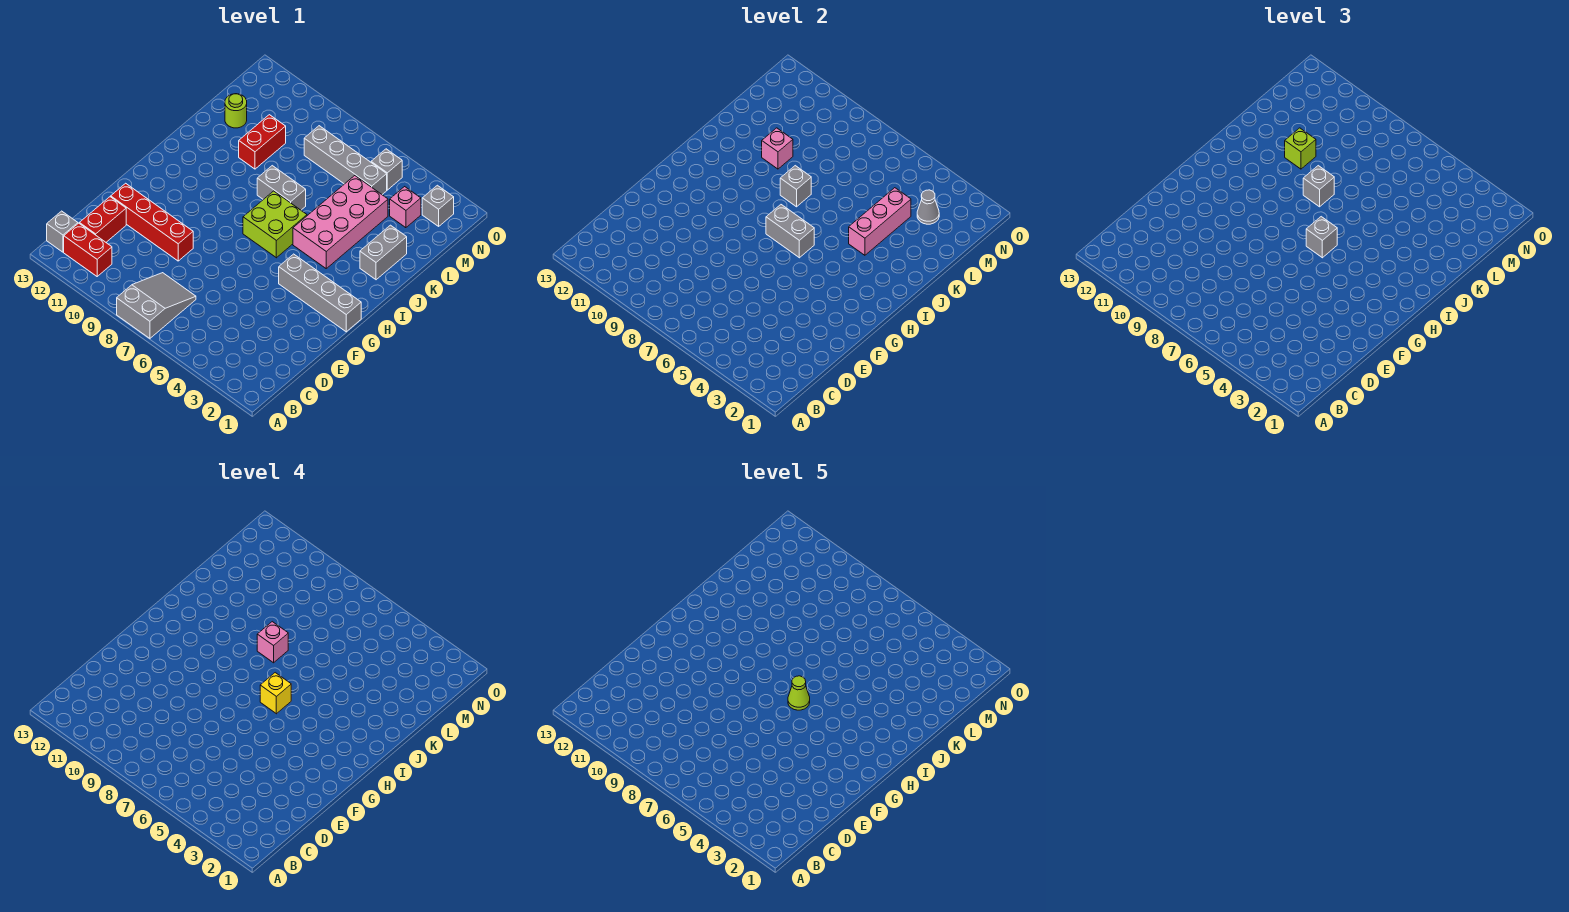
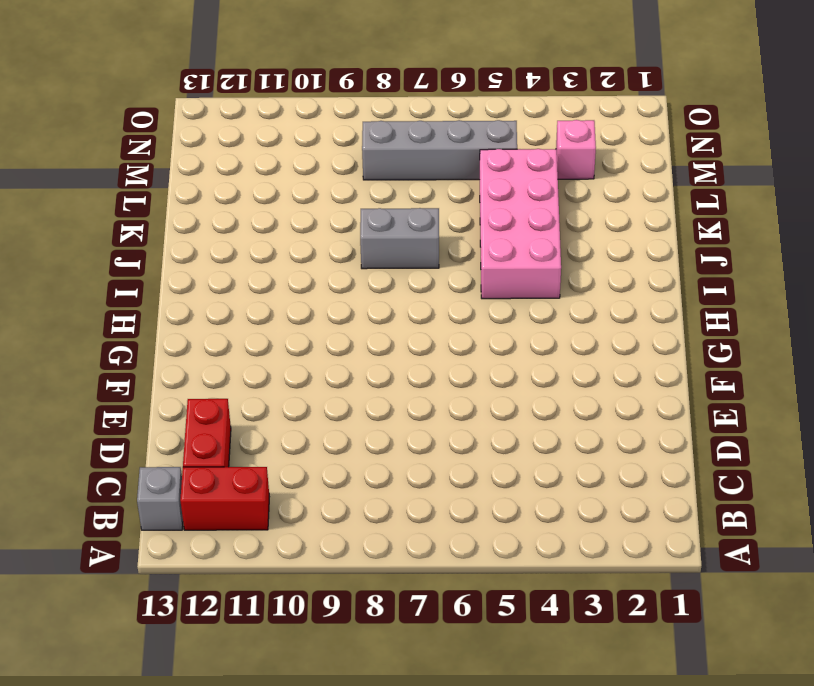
none -> grey 2x3 slope [117,273,196,338]
none -> red 1x4 brick [111,183,193,261]
none -> grey 1x4 brick [279,254,361,332]

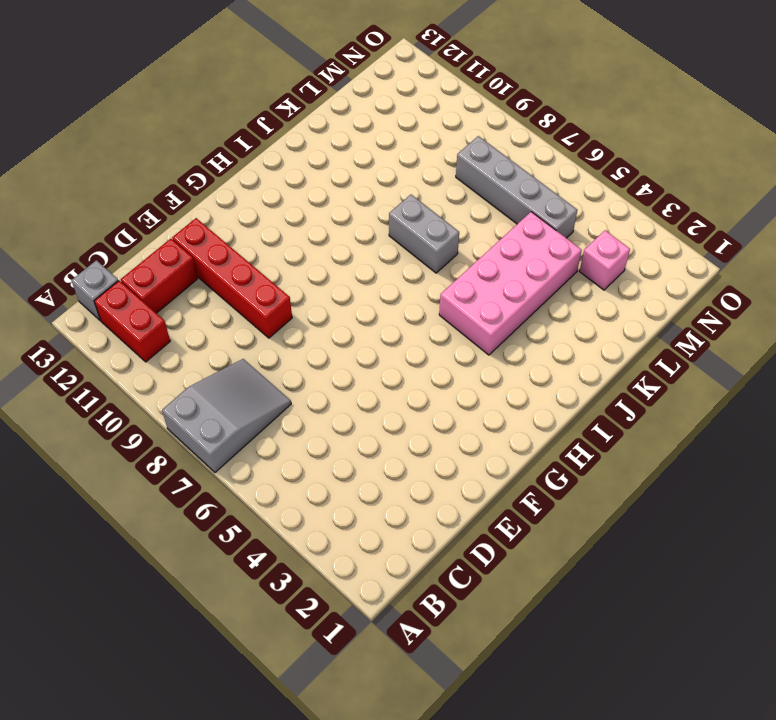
none -> grey 1x4 brick [279,254,361,332]
none -> lime 2x2 brick [243,191,307,258]
none -> grey 1x2 brick [360,225,407,280]

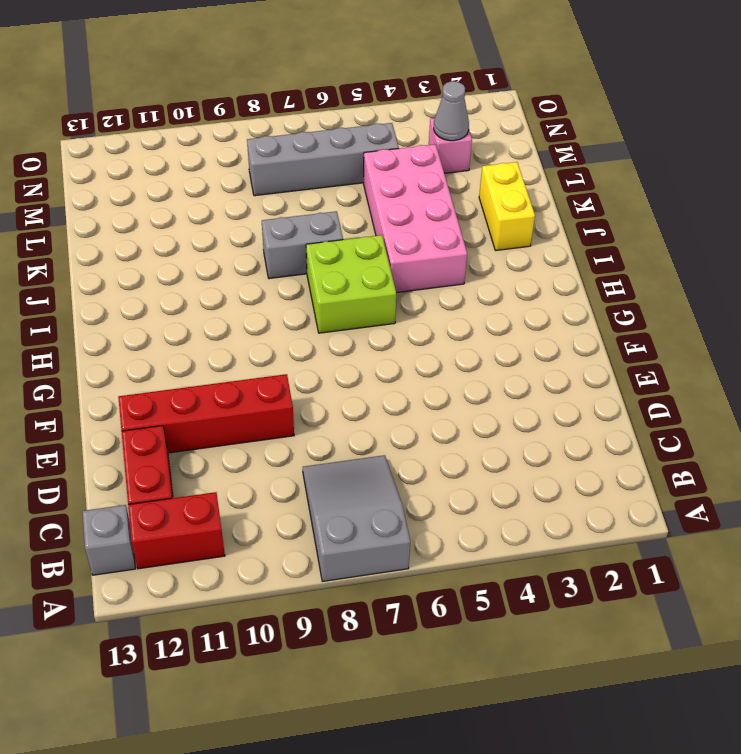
yellow 1x2 brick [479,162,535,251] -> grey 1x2 brick [360,225,407,280]
none -> grey 1x4 brick [279,254,361,332]
none -> red 1x2 brick [239,115,286,169]
none -> lime 1x1 round brick [225,94,247,128]

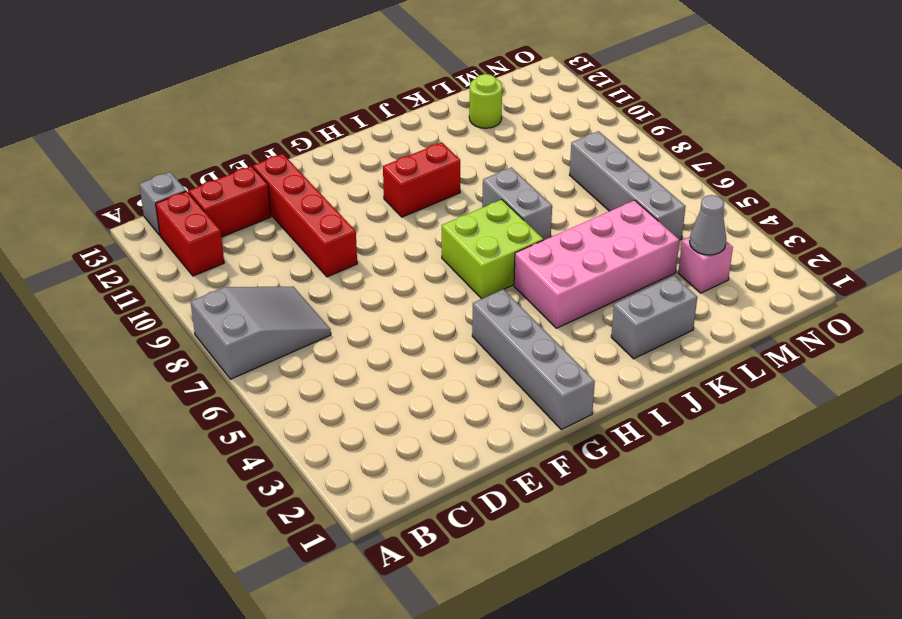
red 1x2 brick [383,142,460,217] -> red 1x2 brick moved to [239,115,286,169]
none -> grey 1x1 brick [422,185,454,226]
none -> grey 1x1 brick [371,149,402,190]
none -> grey 1x2 brick [766,205,814,258]

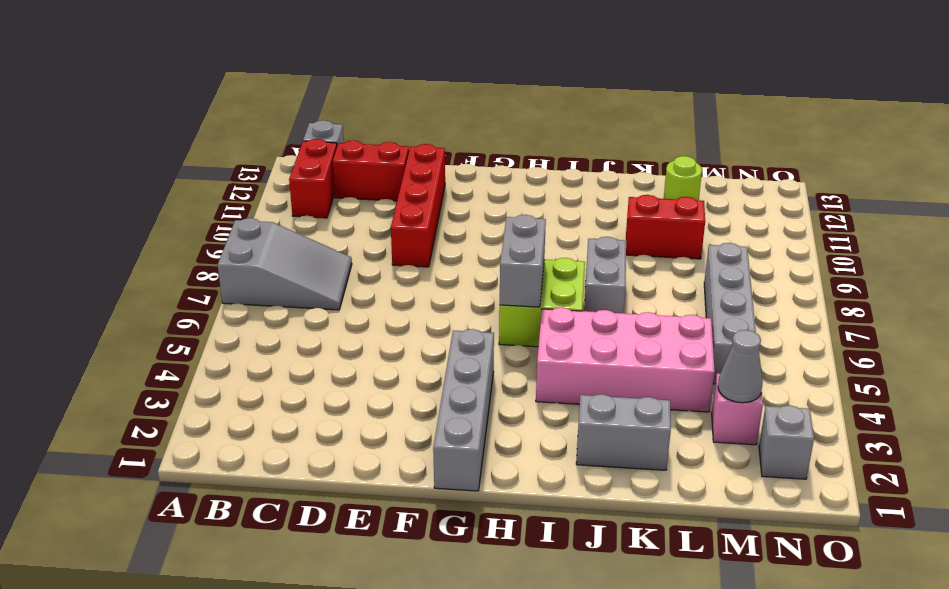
none -> grey 1x1 brick [371,149,402,190]
none -> pink 1x3 brick [849,188,911,255]
none -> grey 1x1 brick [780,166,811,207]

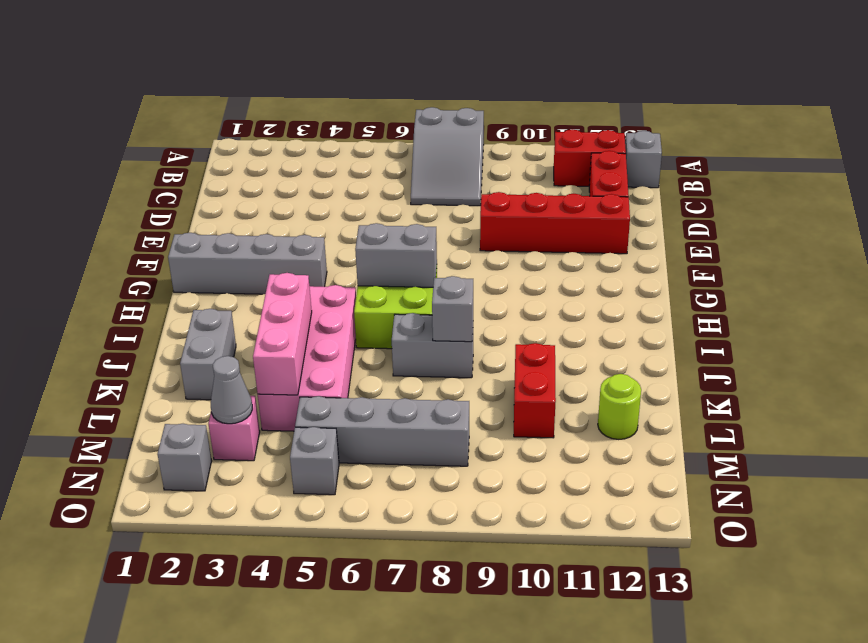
none -> pink 1x1 brick [762,128,793,169]
none -> grey 1x1 brick [1306,217,1337,258]
none -> grey 1x1 brick [1303,166,1334,207]

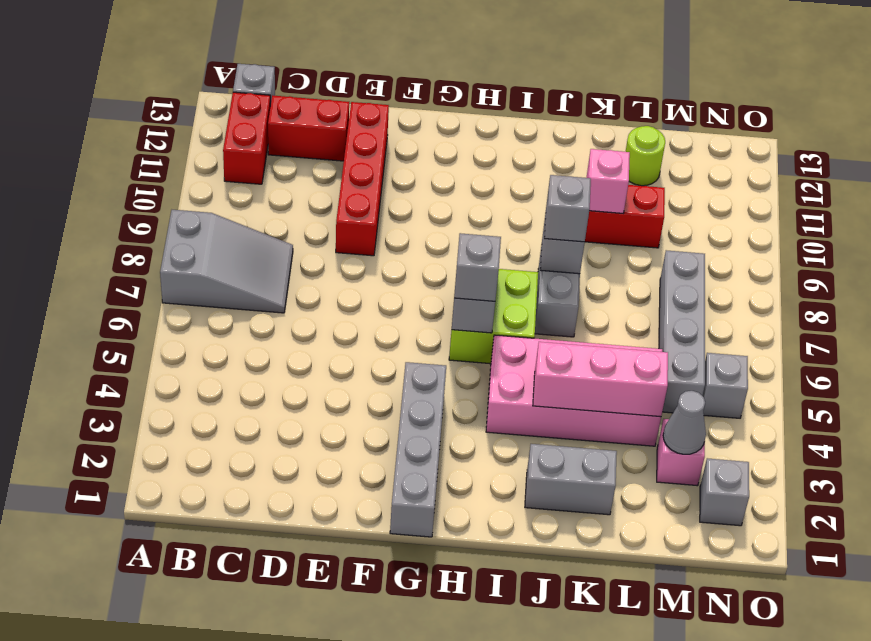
none -> lime 1x1 brick [1285,128,1316,169]
none -> yellow 1x1 brick [260,673,291,714]
none -> pink 1x1 brick [257,622,288,663]

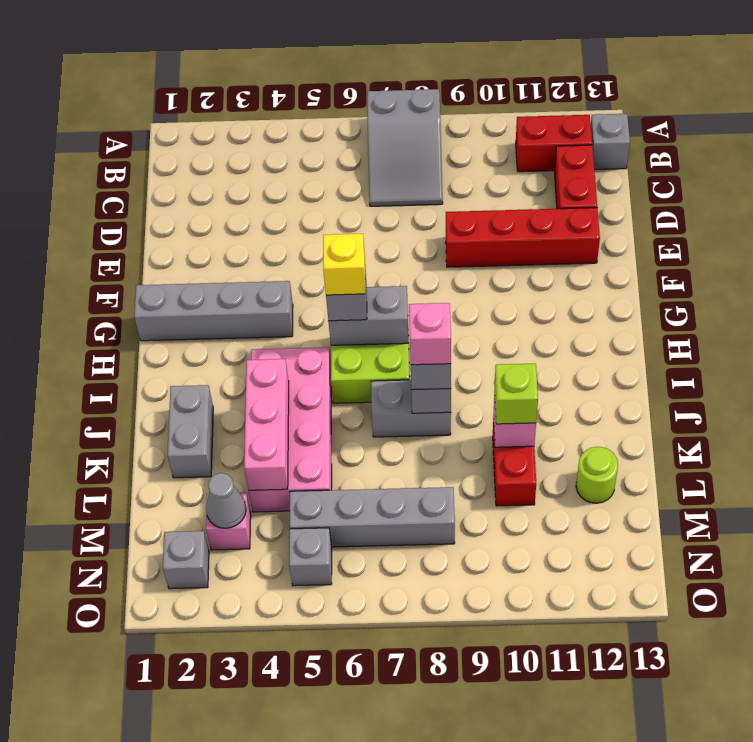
none -> lime 1x1 cone [788,676,810,710]

